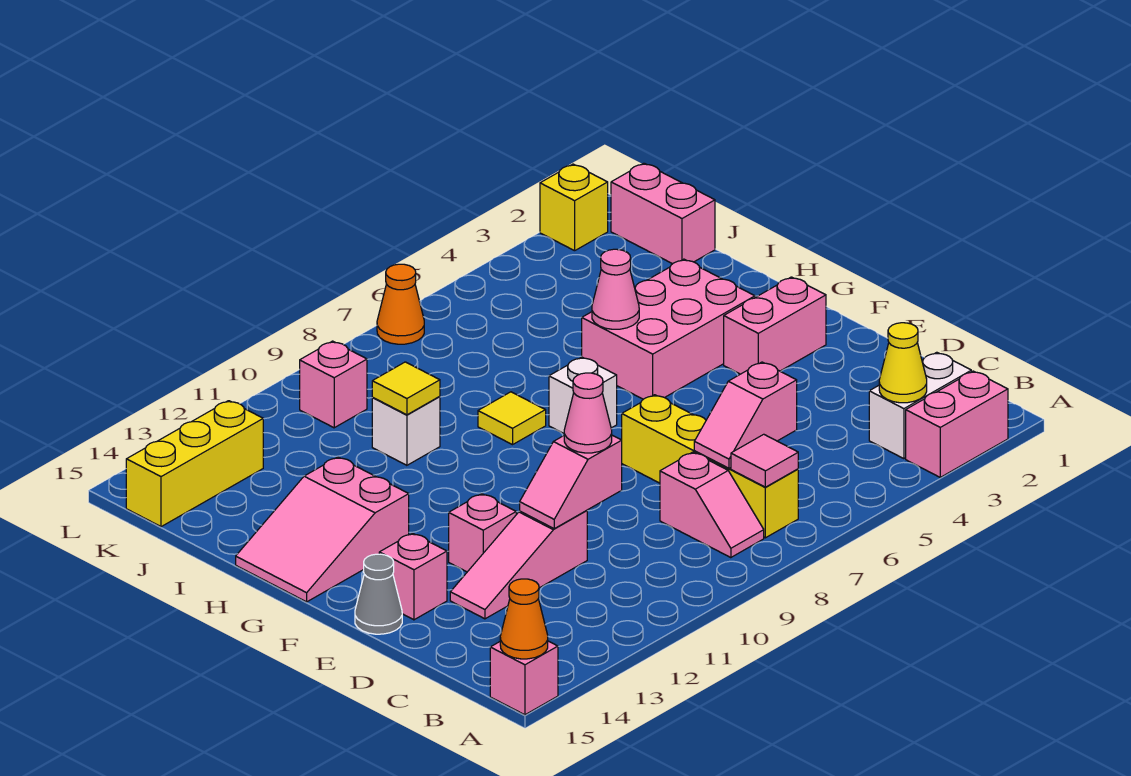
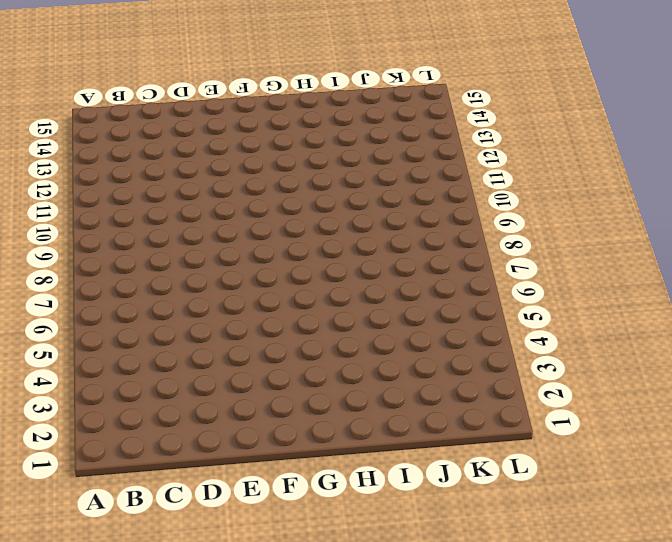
none -> pink 1x2 brick [906,371,1008,477]
none -> pink 1x1 brick [490,641,558,715]
none -> white 1x2 brick [869,352,971,459]

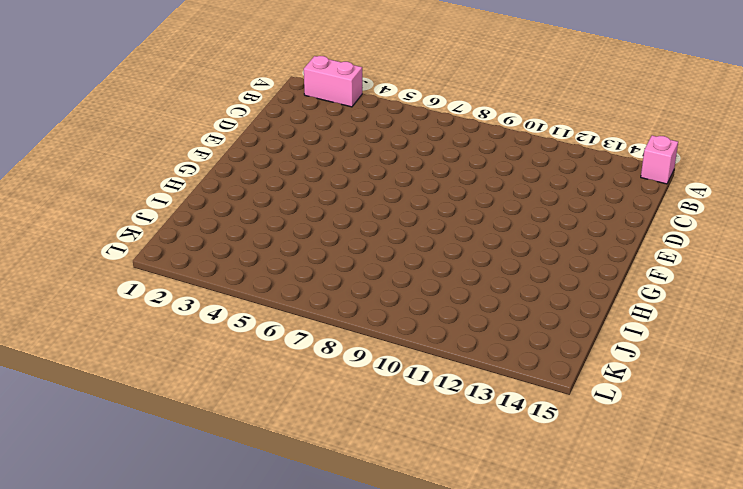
none -> white 1x2 brick [869,352,971,459]
none -> yellow 1x4 brick [622,395,798,538]
none -> pink 1x2 slope [660,452,764,558]

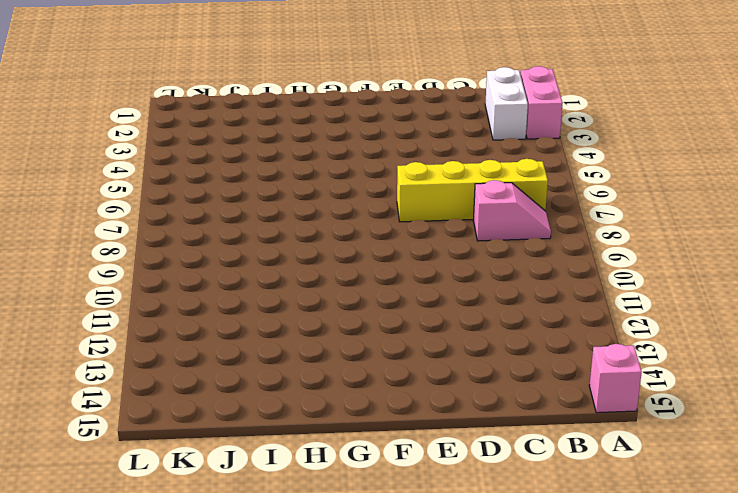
none -> pink 1x3 slope [450,510,587,619]
none -> pink 1x1 brick [449,494,516,572]
none -> pink 1x1 brick [379,533,447,620]

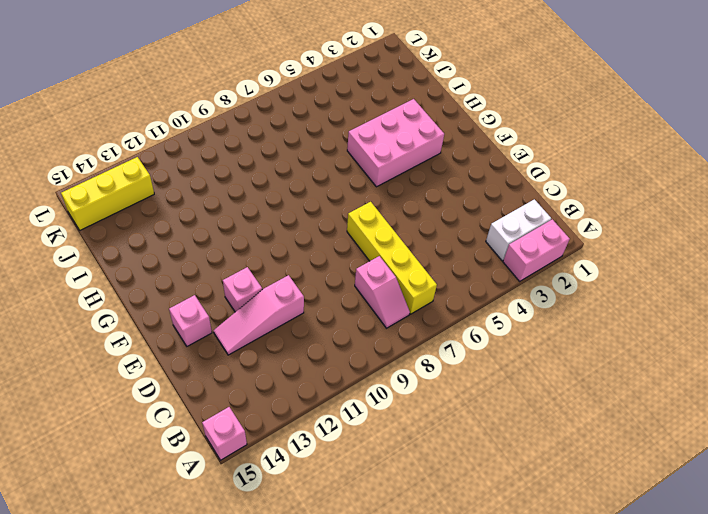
none -> grey 1x1 cone [355,554,402,634]
none -> pink 1x2 brick [724,277,826,374]
none -> white 1x1 brick [549,357,617,433]

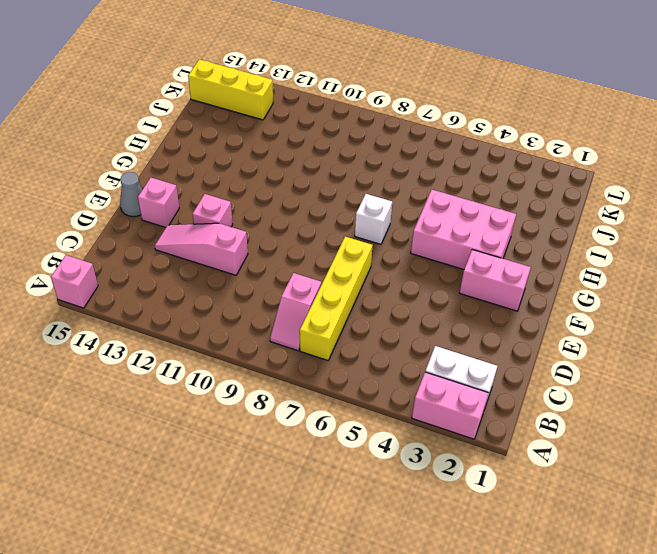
none -> pink 2x3 slope [236,457,409,602]
none -> yellow 1x1 tile [478,392,546,445]
none -> white 1x1 brick [372,397,440,465]

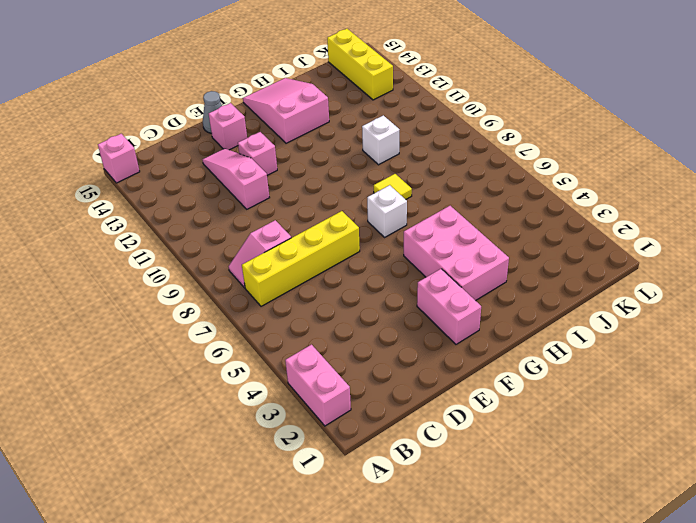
none -> white 1x2 brick [869,352,971,459]
none -> pink 1x2 brick [611,163,715,264]
none -> pink 1x1 brick [300,341,367,428]

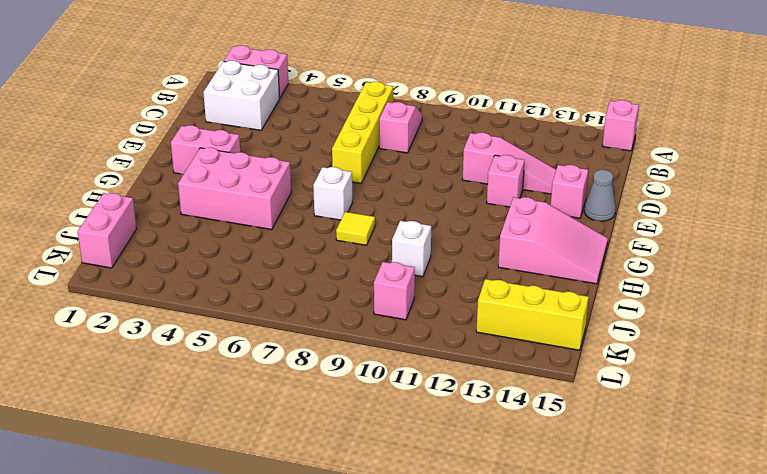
white 2x2 brick [203,61,280,130] -> white 1x2 brick [869,352,971,459]
none -> yellow 1x1 brick [540,164,608,251]
none -> orange 1x1 cone [377,264,424,344]
none -> orange 1x1 cone [500,579,548,659]

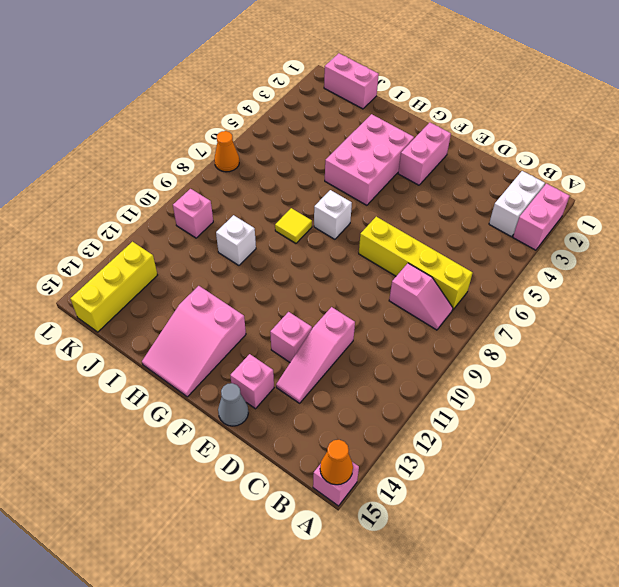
none -> yellow 1x1 brick [540,164,608,251]
none -> yellow 1x1 cone [879,323,927,403]
none -> pink 1x1 tile [731,434,798,487]

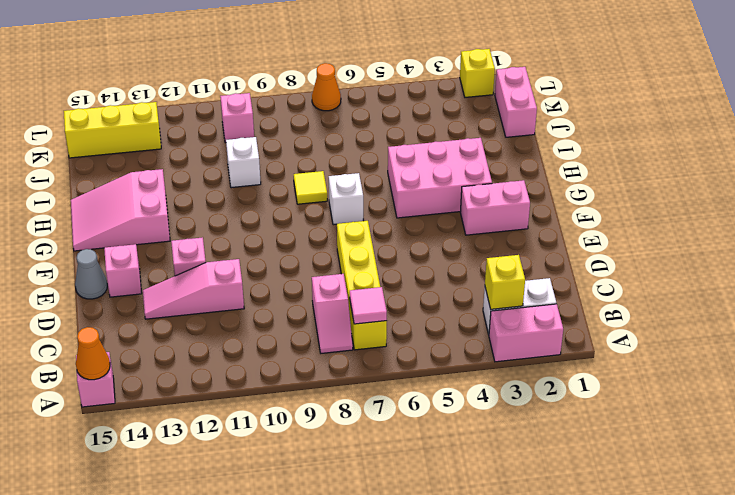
yellow 1x1 brick [485,255,525,309] -> yellow 1x1 cone [879,323,927,403]
none -> pink 1x2 slope [694,362,797,468]
none -> pink 1x2 slope [520,435,622,529]
none -> pink 1x1 cone [592,249,639,329]

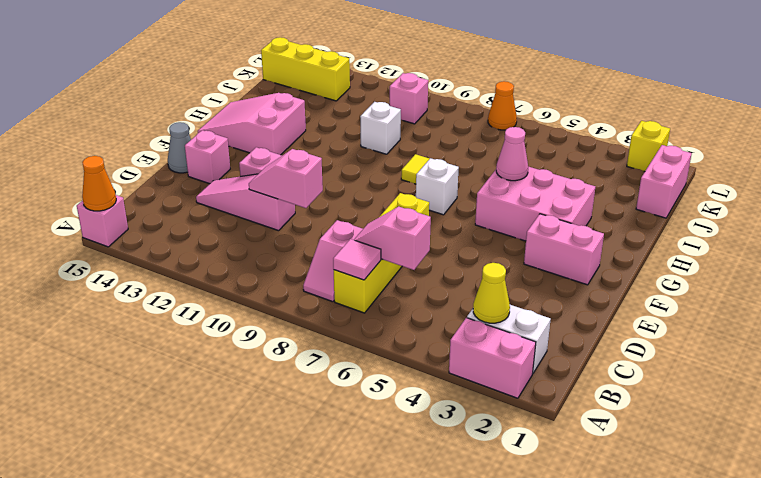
none -> yellow 1x1 tile [372,362,440,415]
none -> pink 1x1 cone [564,373,612,453]

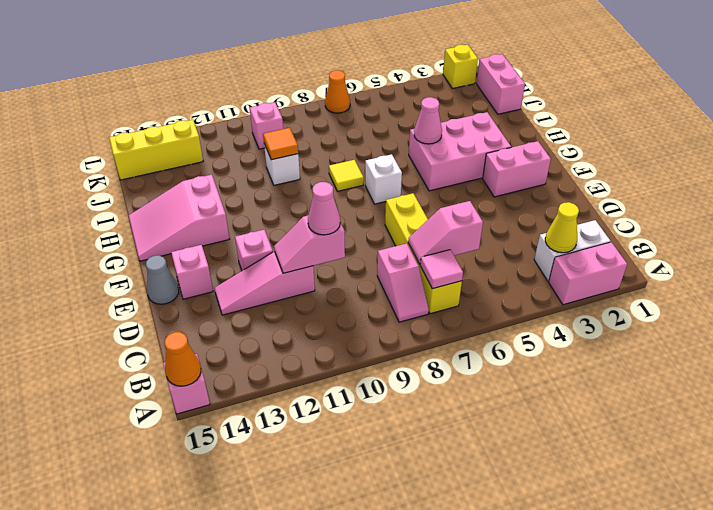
orange 1x1 tile [263,128,298,160] -> yellow 1x1 tile [372,362,440,415]

